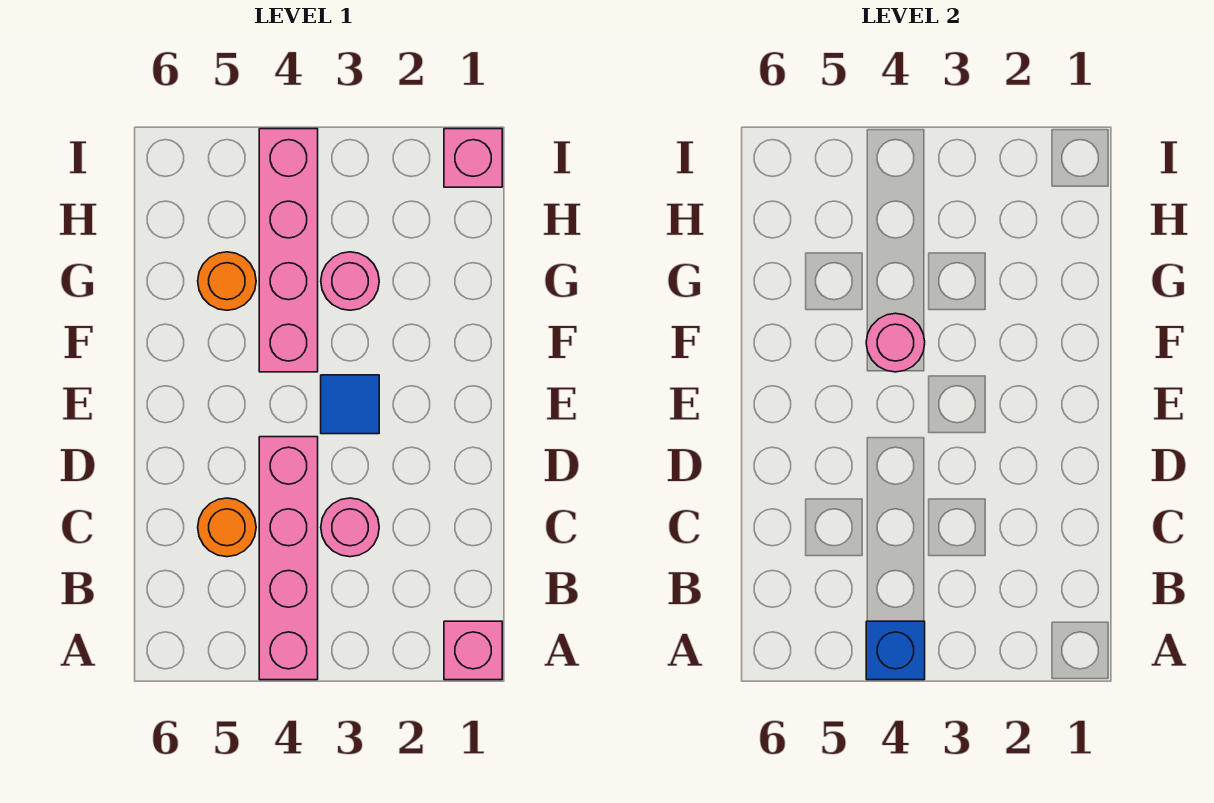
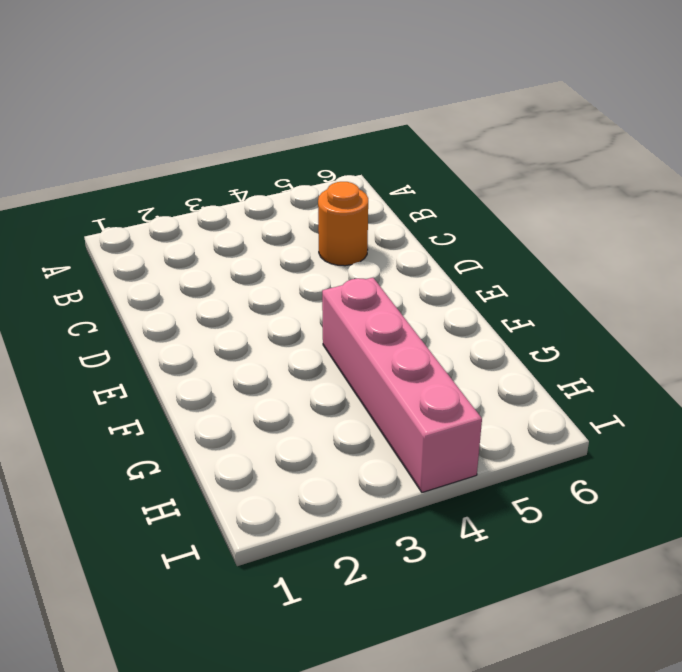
none -> pink 1x1 brick [444,621,502,680]
none -> pink 1x4 brick [259,437,318,680]

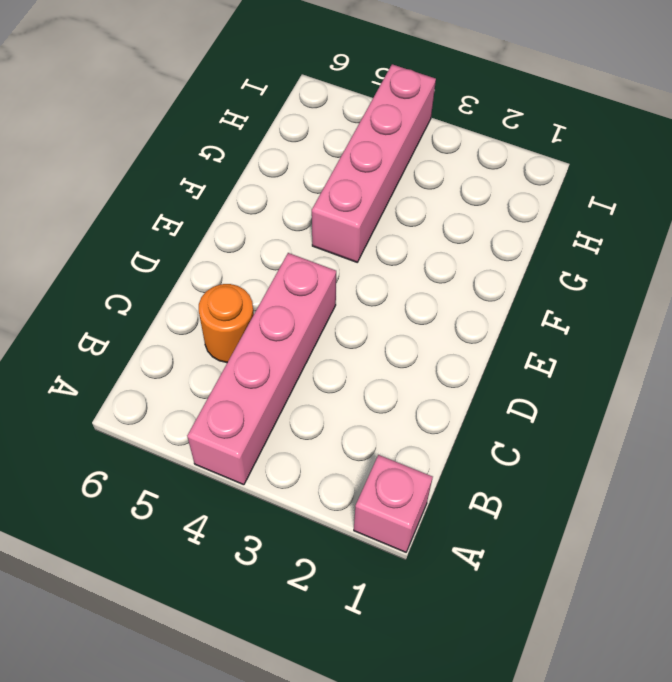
none -> pink 1x1 round brick [321,498,379,557]
none -> blue 1x1 tile [321,375,379,434]

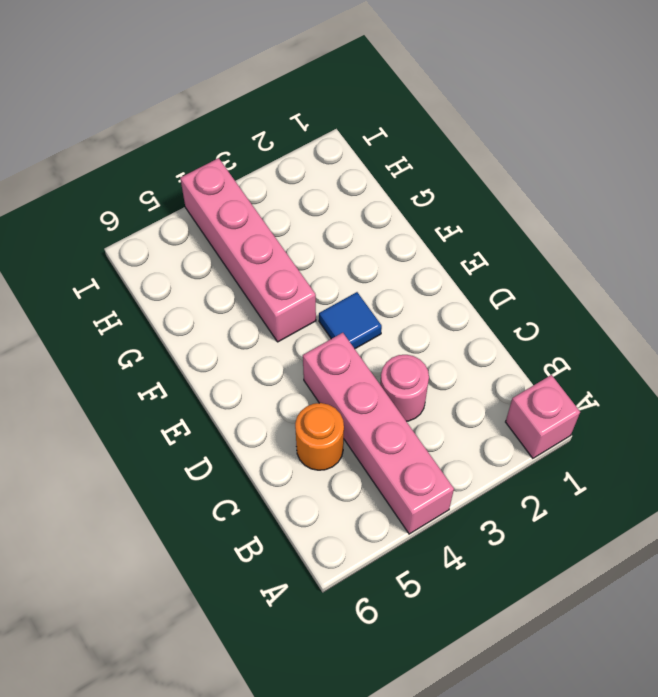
none -> pink 1x1 round brick [321,252,379,310]
none -> orange 1x1 round brick [198,252,256,310]

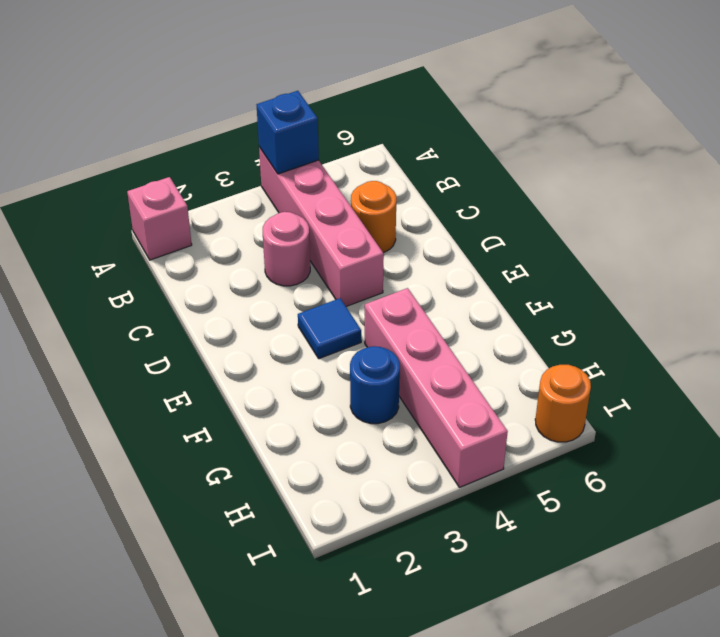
blue 1x1 round brick [350,346,400,424] -> pink 1x1 round brick [321,252,379,310]
orange 1x1 round brick [535,365,591,442] -> orange 1x1 round brick moved to [198,252,256,310]
none -> pink 1x1 brick [444,129,502,187]
none -> pink 1x1 round brick [866,313,925,372]

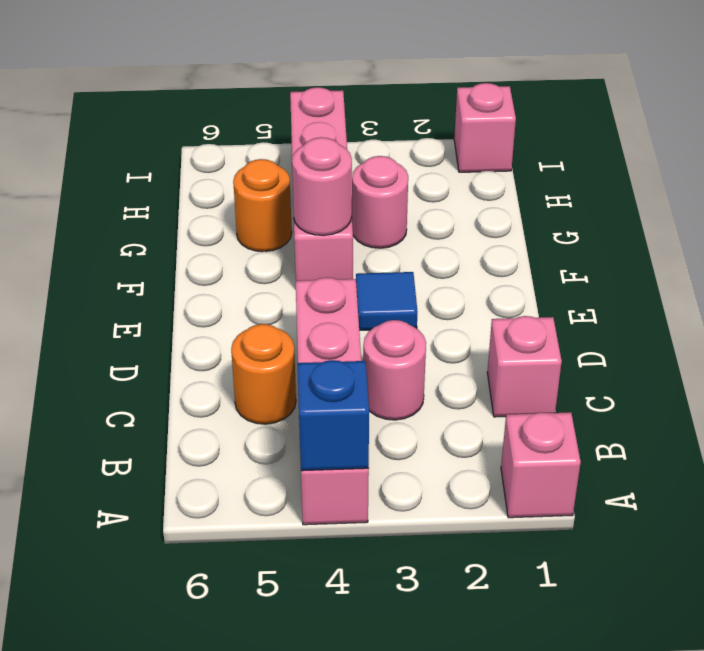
pink 1x1 brick [487,316,562,417] -> none

